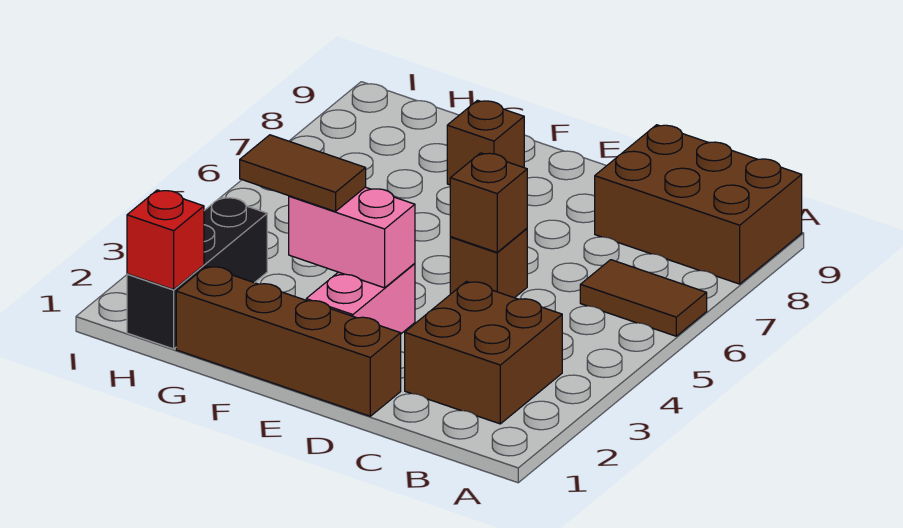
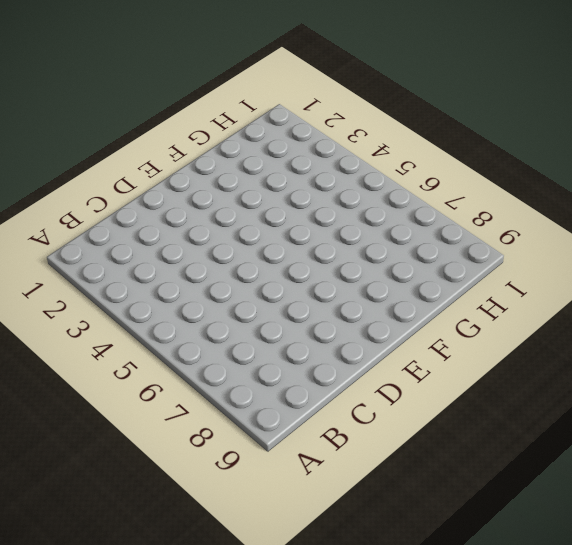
none -> brown 1x2 tile [580,260,707,336]
none -> brown 2x3 brick [595,125,802,284]
none -> brown 2x2 brick [405,282,562,424]

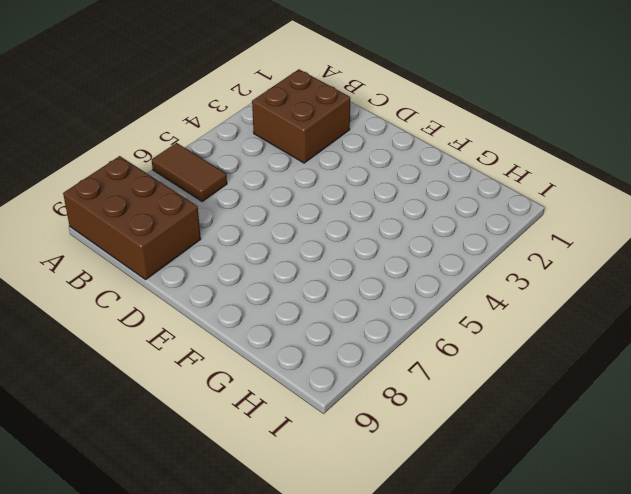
none -> brown 1x4 brick [176,266,401,416]
none -> brown 1x1 brick [450,228,527,298]
none -> pink 1x2 brick [306,264,415,334]

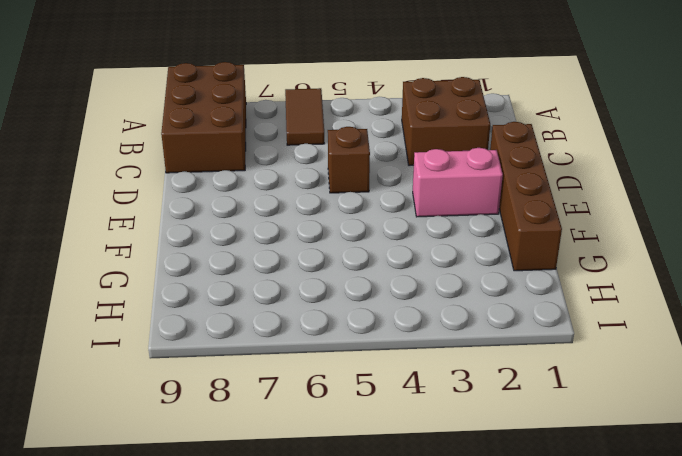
none -> brown 1x1 brick [447,100,524,185]
none -> black 1x3 brick [127,197,267,349]
none -> brown 1x1 brick [450,153,527,252]

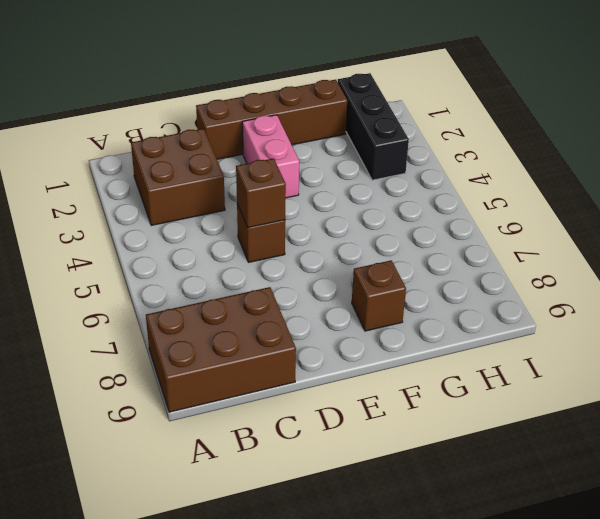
none -> brown 1x2 tile [580,260,707,336]
none -> pink 1x2 brick [289,187,415,288]
none -> red 1x1 brick [127,190,204,289]

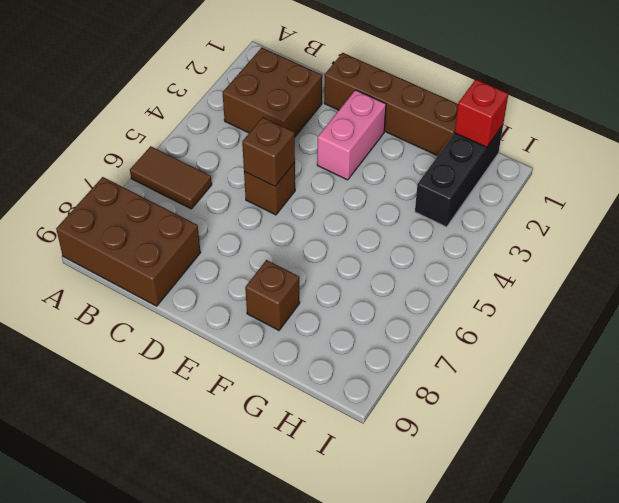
none -> pink 1x2 brick [289,187,415,288]
none -> brown 1x2 tile [240,135,366,212]

